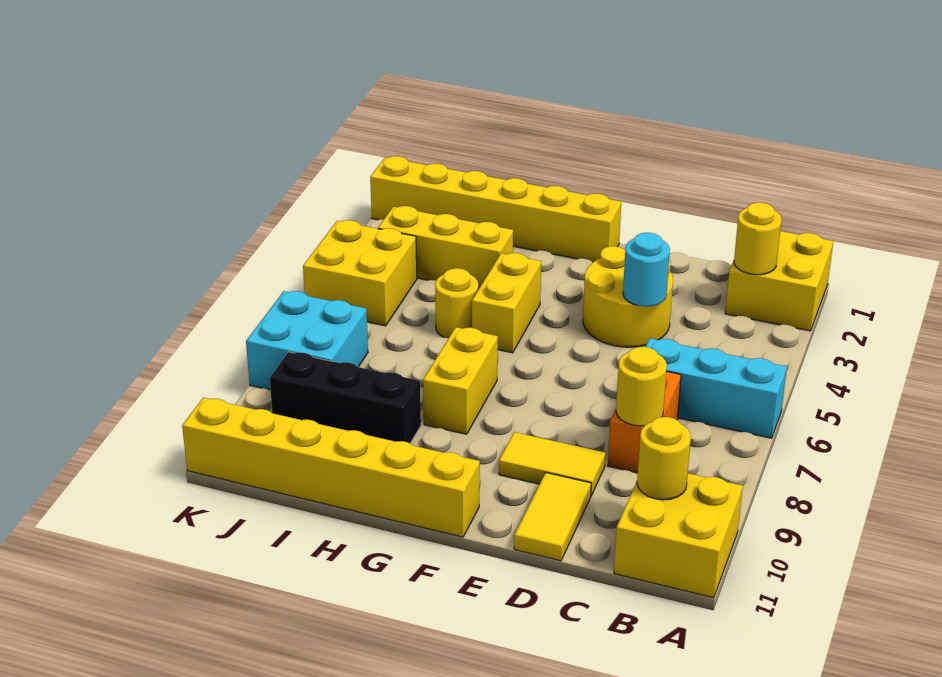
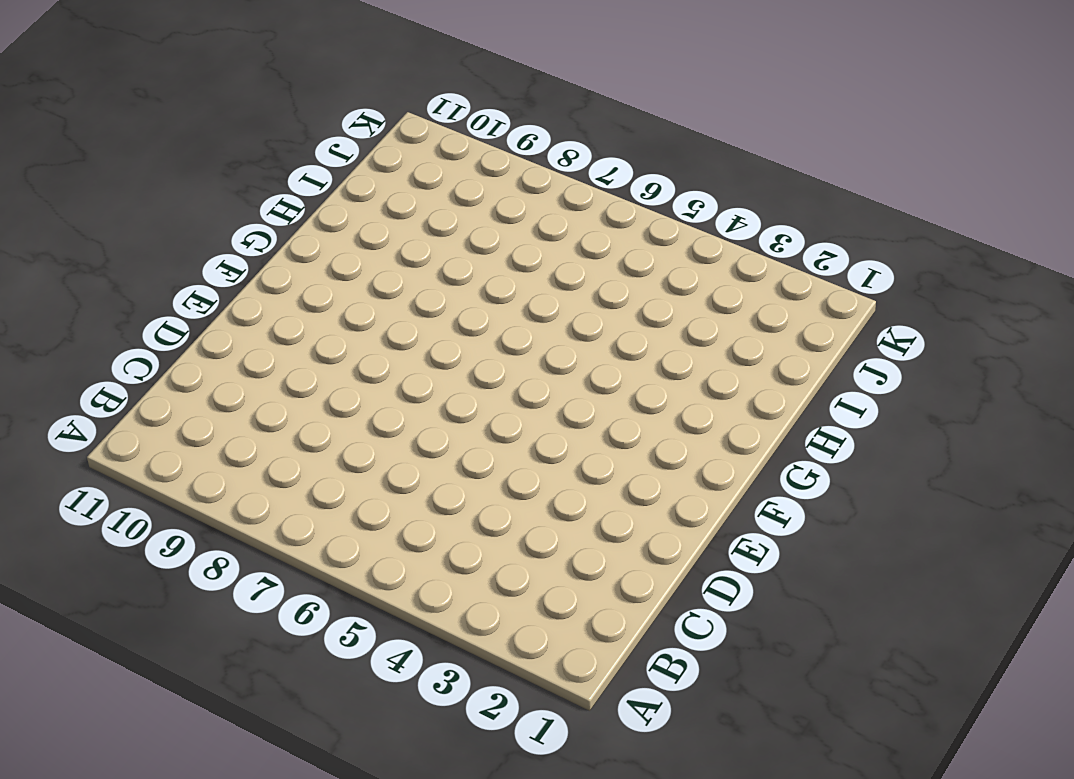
none -> yellow 2x2 brick [725,231,833,331]
none -> cyan 1x3 brick [645,338,787,438]
none -> yellow 2x2 brick [614,473,743,598]

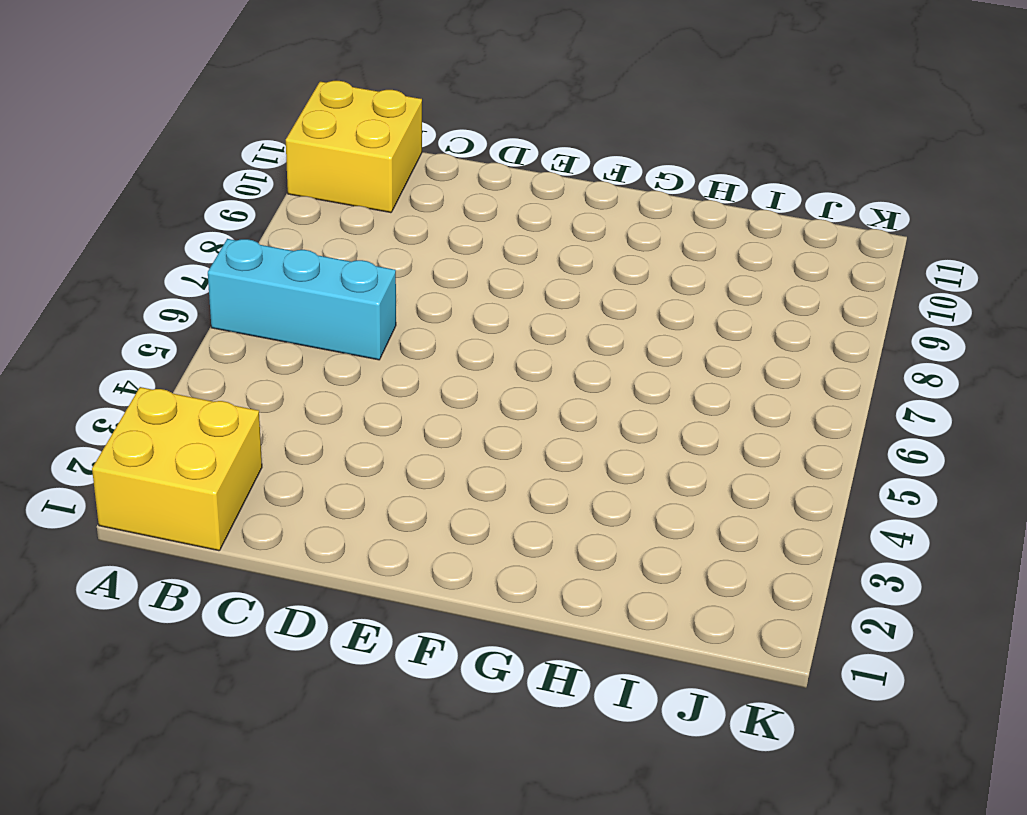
none -> orange 1x2 brick [608,372,681,473]
none -> yellow 2x2 round brick [583,246,673,347]
none -> yellow 1x2 tile [499,432,606,495]

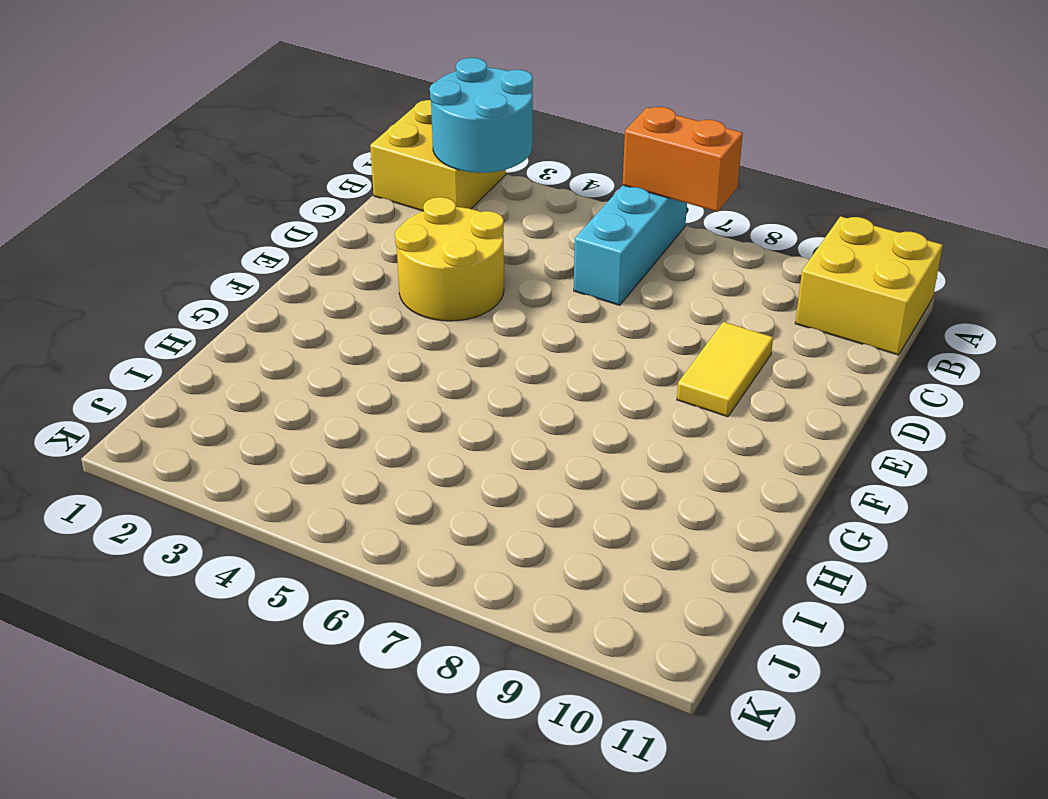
cyan 2x2 round brick [430,58,533,173] -> yellow 1x1 round brick [734,203,782,275]
orange 1x2 brick [623,107,743,212] -> orange 1x2 brick moved to [608,372,681,473]
none -> yellow 1x2 tile [514,473,591,561]
none -> yellow 1x6 brick [370,156,621,262]
none -> yellow 1x6 brick [182,398,480,537]

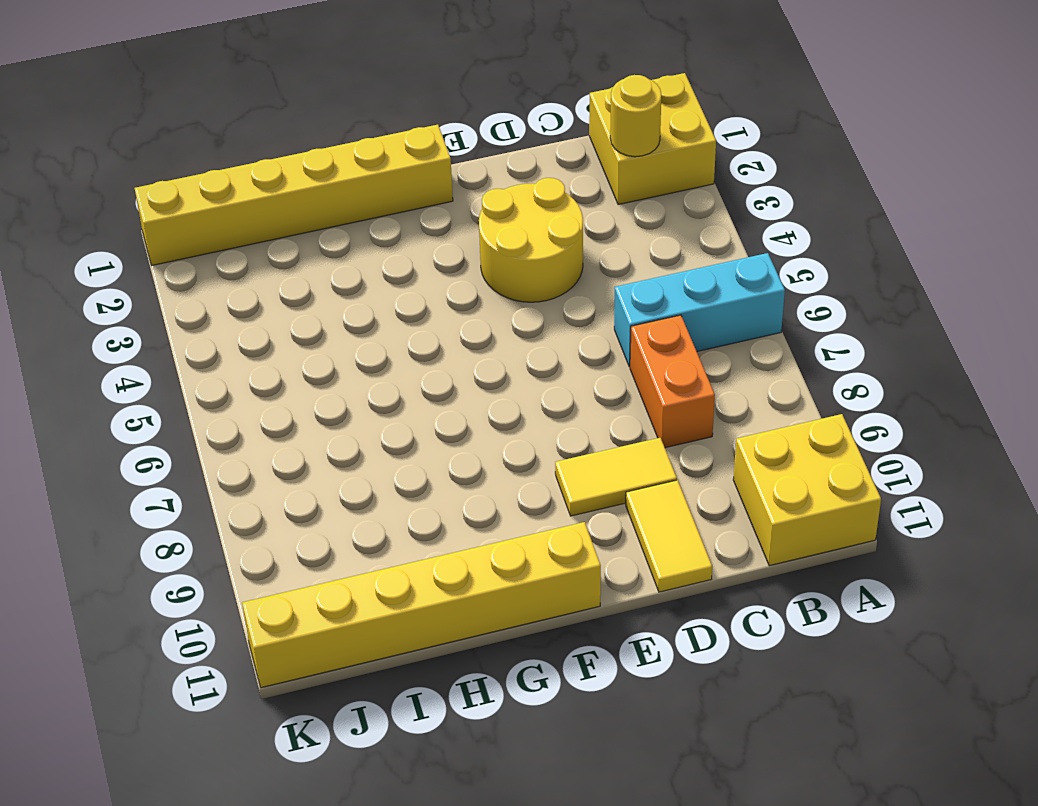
none -> yellow 1x2 brick [472,253,541,353]
none -> yellow 1x2 brick [423,327,498,434]
none -> yellow 1x3 brick [378,206,513,289]

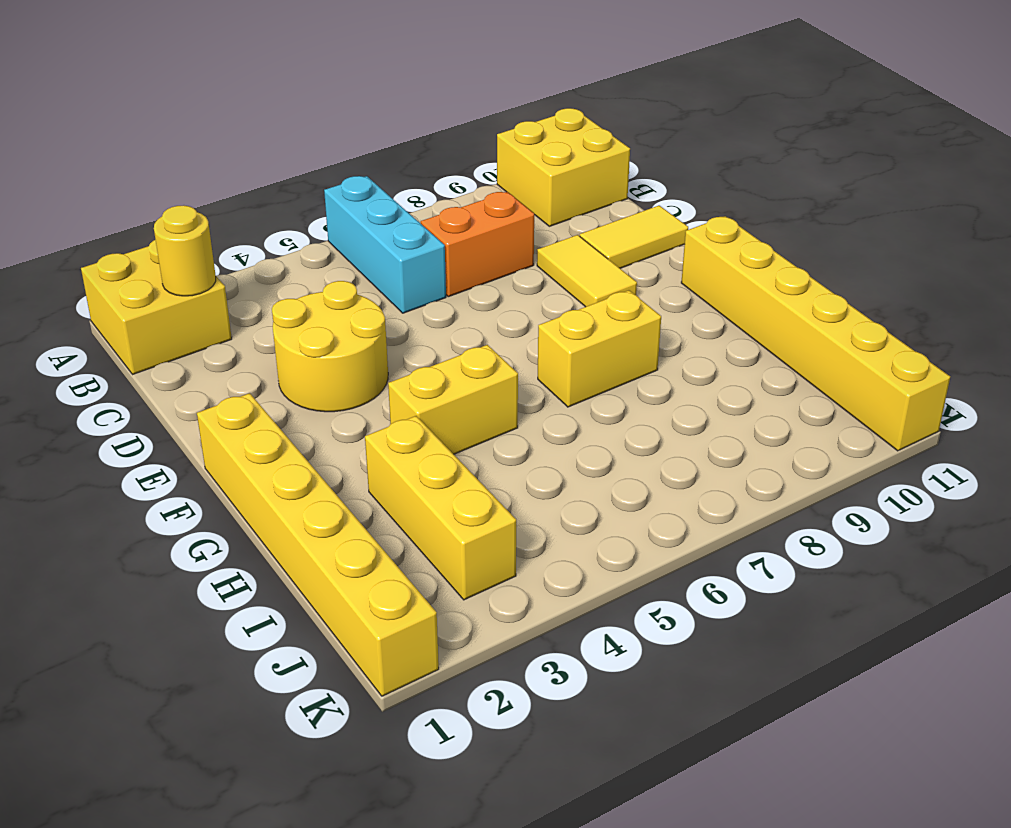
none -> yellow 1x1 round brick [435,268,478,338]
none -> black 1x3 brick [270,352,421,443]
none -> yellow 2x2 brick [303,220,417,326]

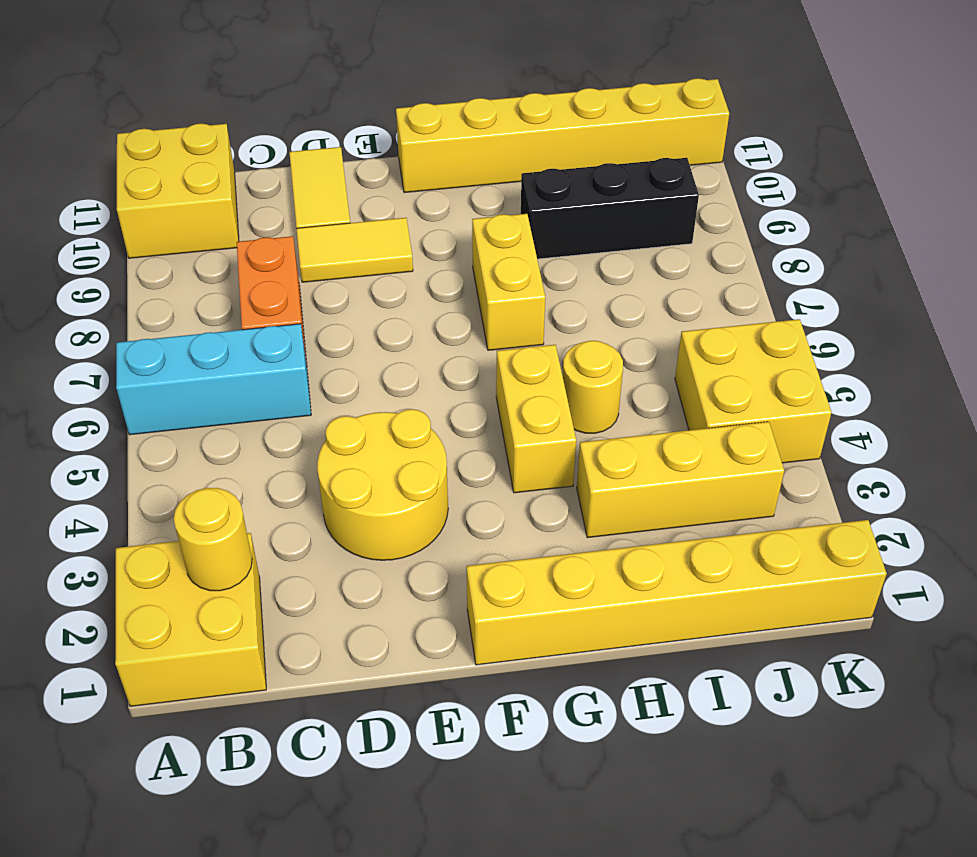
none -> cyan 2x2 brick [246,291,368,390]
none -> yellow 1x1 round brick [637,417,691,500]
none -> yellow 1x1 round brick [616,347,667,426]

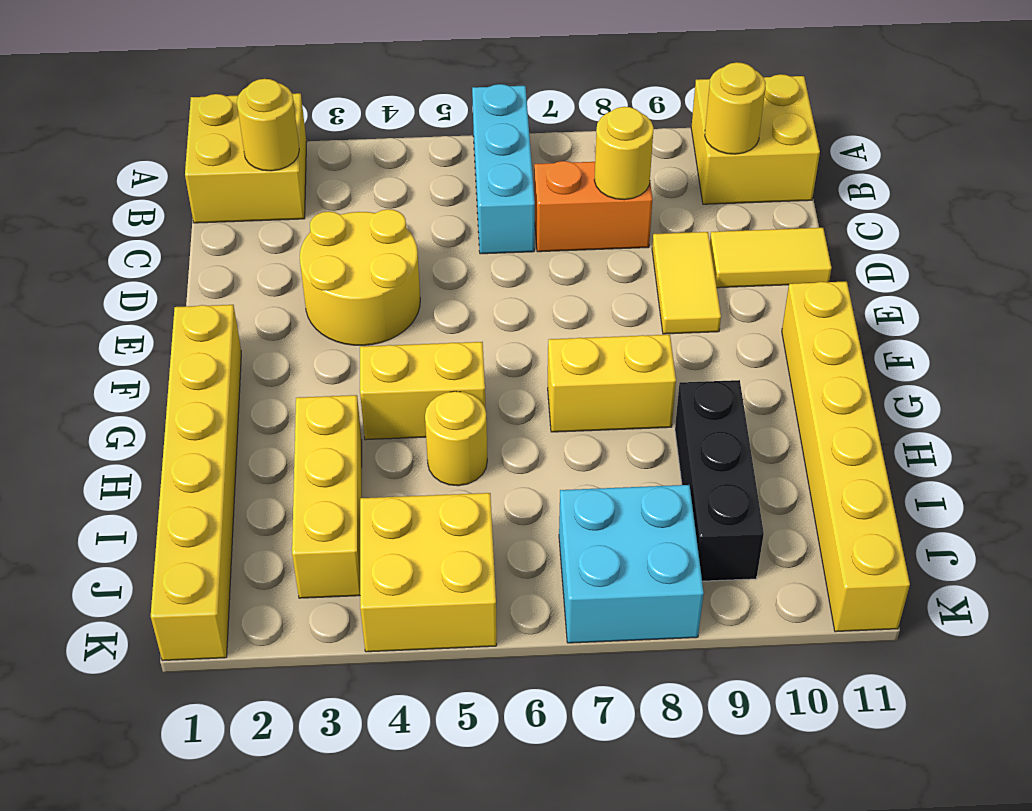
none -> cyan 1x1 round brick [623,233,670,307]

